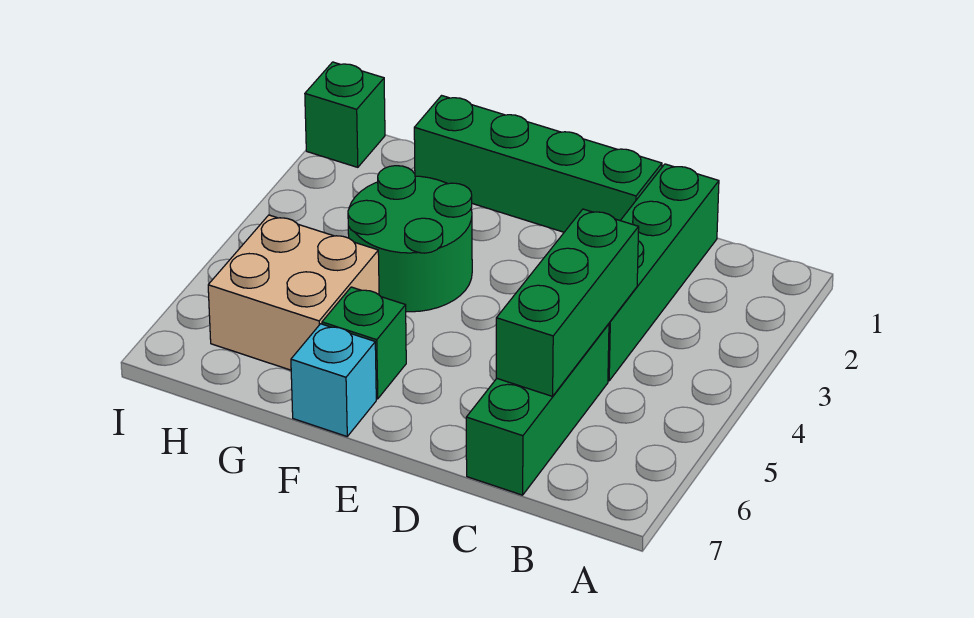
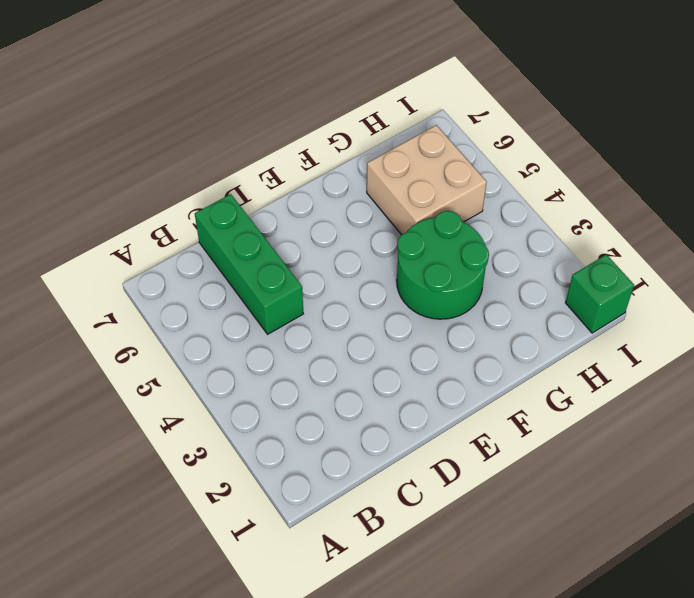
none -> green 1x4 brick [608,164,719,381]
none -> green 1x4 brick [414,96,662,232]

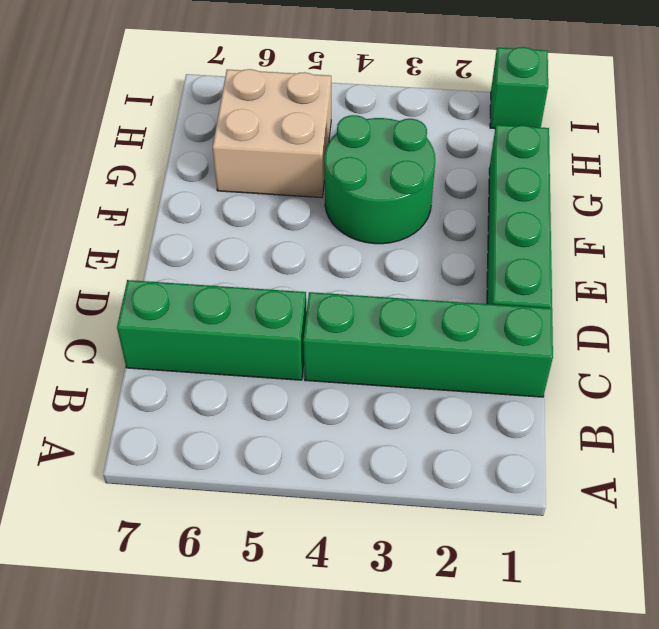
none -> green 1x1 brick [322,287,406,399]
none -> cyan 1x1 brick [291,324,376,436]

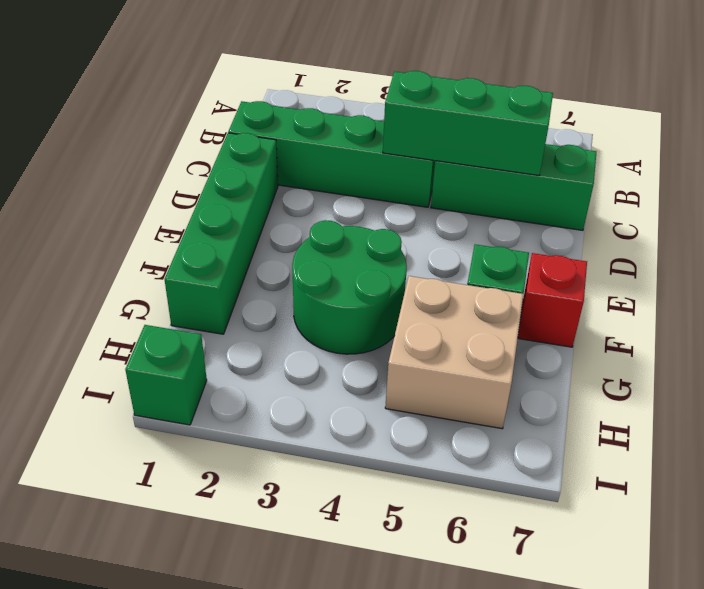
red 1x1 brick [518,253,587,347] -> cyan 1x1 brick [291,324,376,436]

